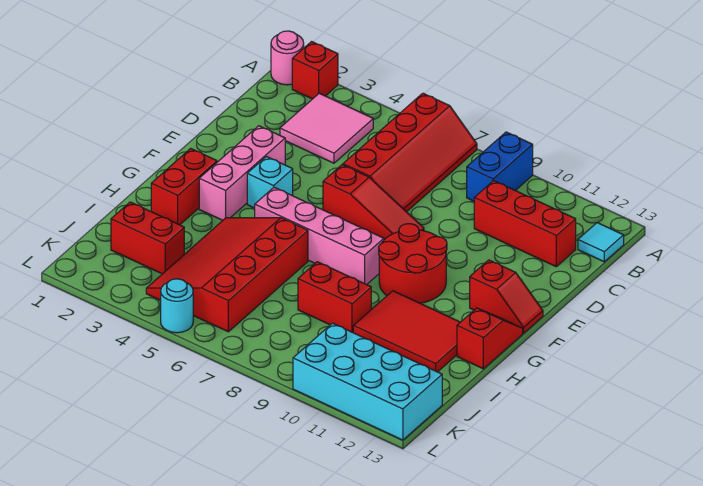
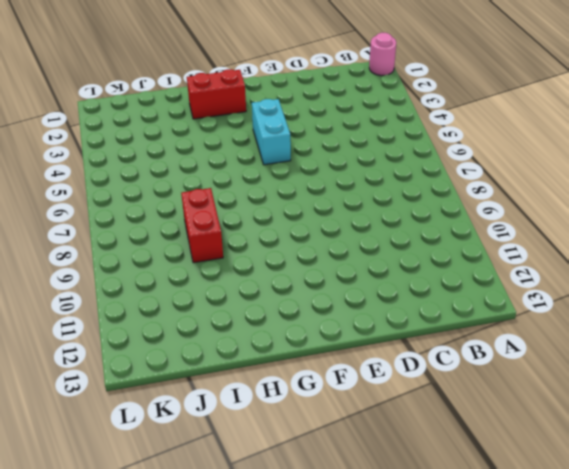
cyan 1x2 brick [252,99,291,165] -> cyan 1x1 brick [247,157,293,208]
none -> red 1x1 brick [292,42,338,99]
none -> red 2x4 slope [343,93,477,212]
none -> blue 1x2 brick [467,132,533,201]

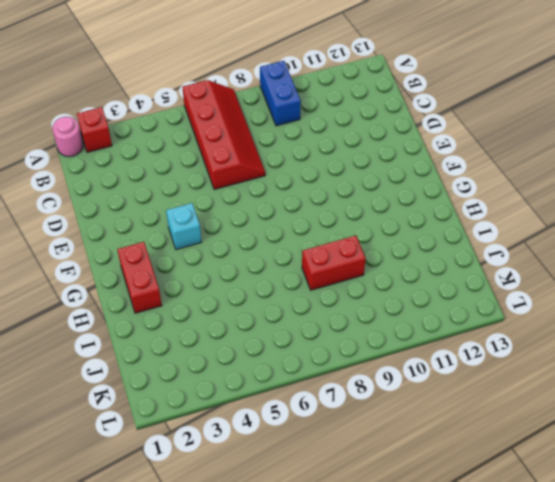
none -> pink 2x2 tile [280,93,373,163]
none -> cyan 1x1 tile [578,223,624,262]
none -> red 1x3 brick [474,181,576,267]

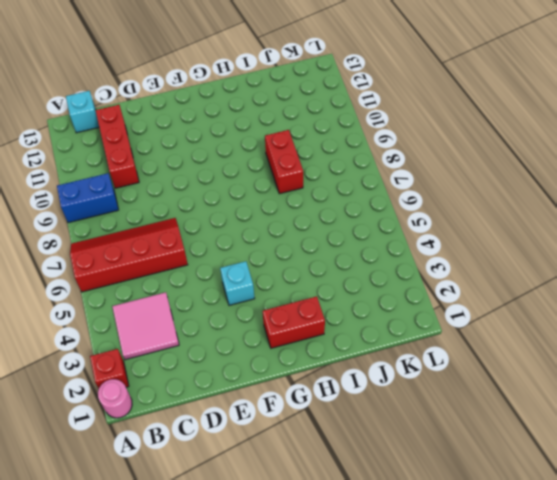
cyan 1x1 brick [66,91,99,133] -> cyan 1x1 tile [578,223,624,262]
none -> pink 1x3 brick [199,126,285,220]
none -> red 1x3 slope [323,165,424,240]
none -> red 2x2 round brick [379,224,447,303]

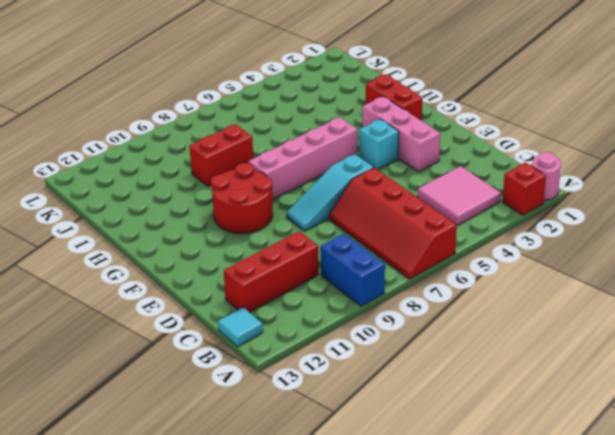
cyan 1x3 slope [287,154,374,231] -> red 1x3 slope [323,165,424,240]
none -> red 1x2 slope [470,260,543,333]
none -> red 1x2 slope [457,308,523,369]
none -> red 3x4 slope [146,218,308,332]

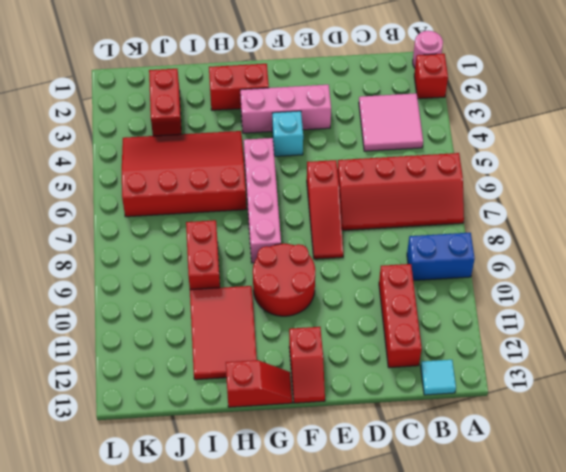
none -> cyan 2x4 brick [293,323,442,440]
none -> cyan 1x1 round brick [161,279,193,333]

